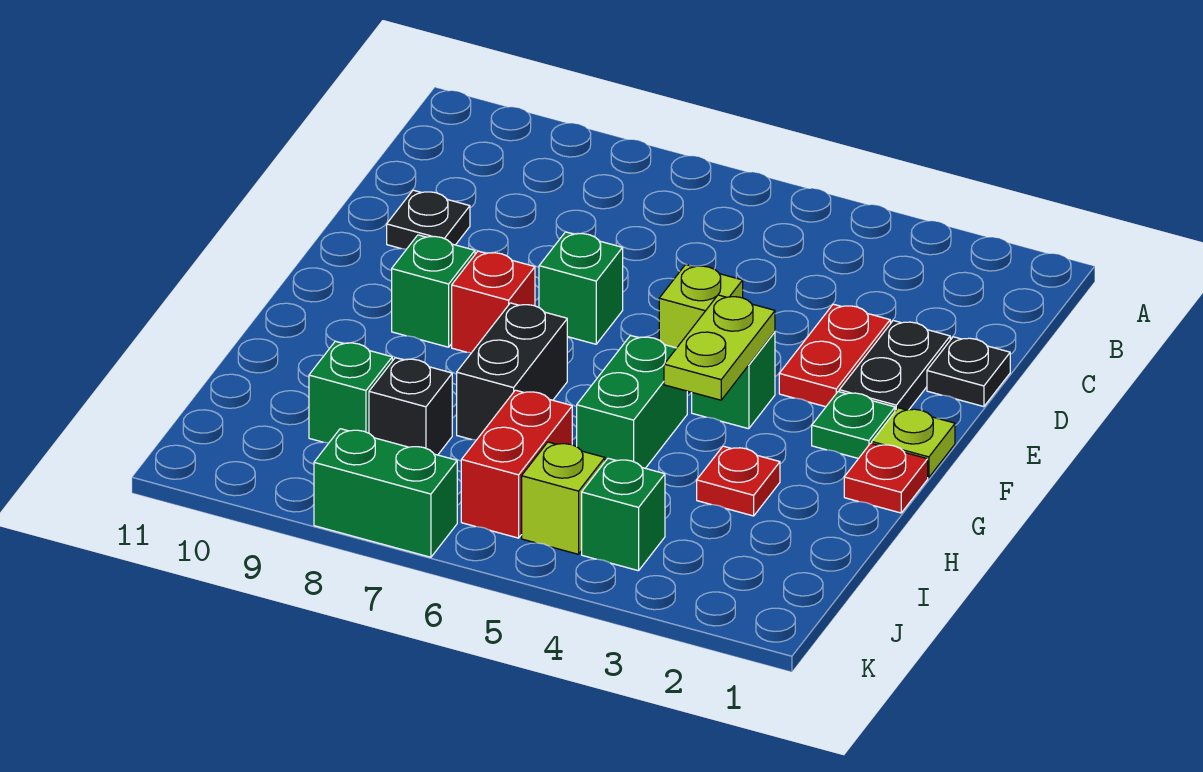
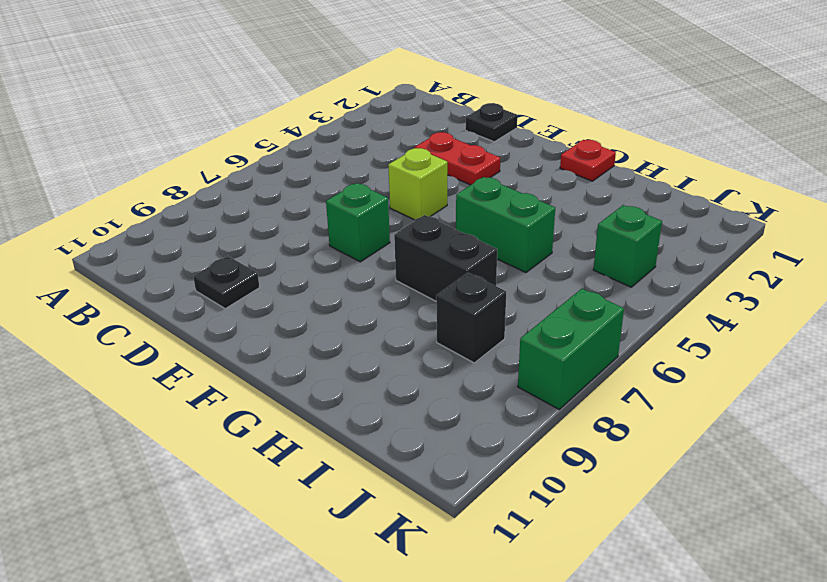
none -> black 1x2 plate [839,321,950,411]
none -> lime 1x1 plate [872,408,955,478]
none -> green 1x1 plate [812,392,895,459]

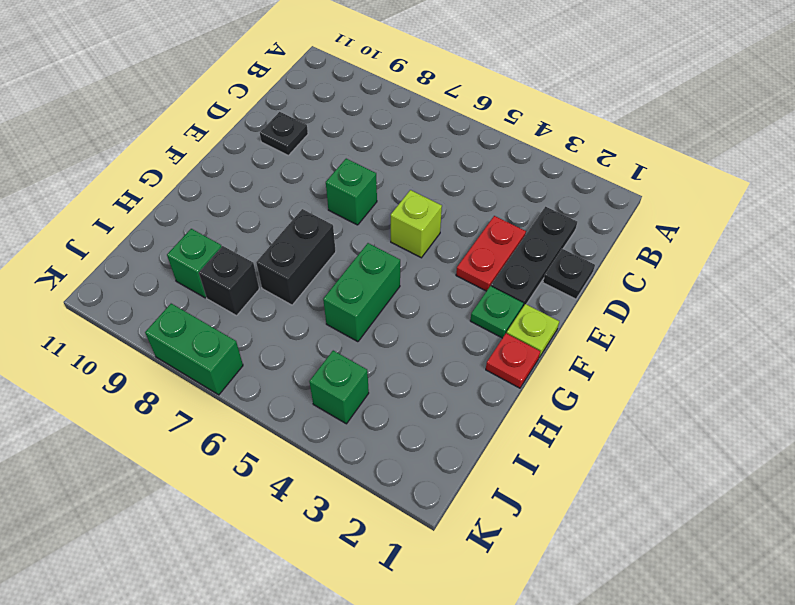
black 1x3 plate [491,207,577,306] -> black 1x2 plate [839,321,950,411]
none -> green 1x1 brick [692,332,775,429]
none -> red 1x1 brick [452,251,535,353]
none -> green 1x1 brick [392,235,475,347]

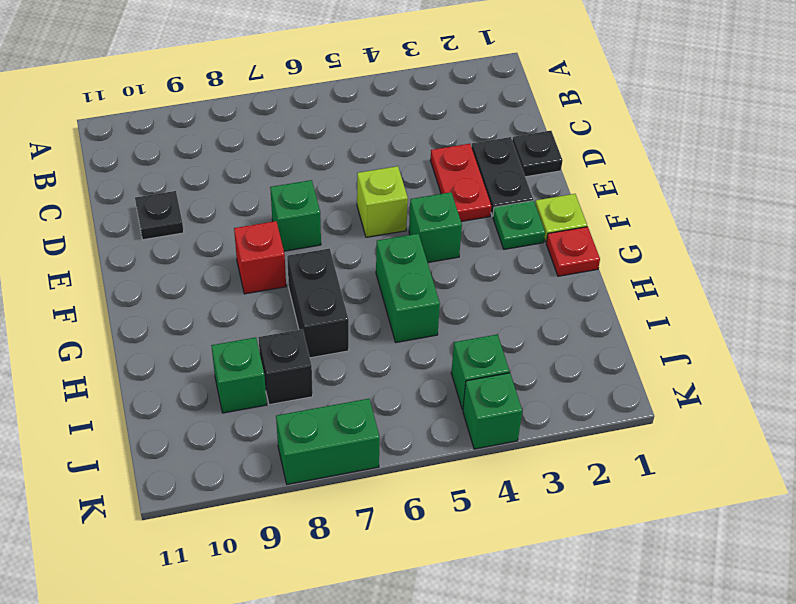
green 1x1 brick [463,373,522,449] -> green 1x1 brick moved to [392,235,475,347]
none -> red 1x1 plate [697,446,780,516]
none -> red 1x2 brick [461,390,572,538]
none -> lime 1x1 brick [522,442,605,554]

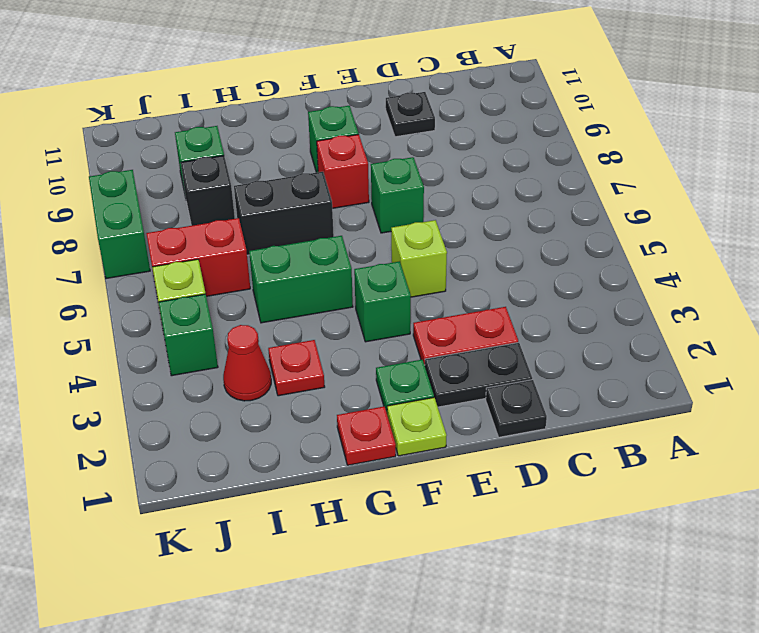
red 1x1 cone [223,325,271,401] -> none
none -> lime 1x2 plate [664,295,775,400]

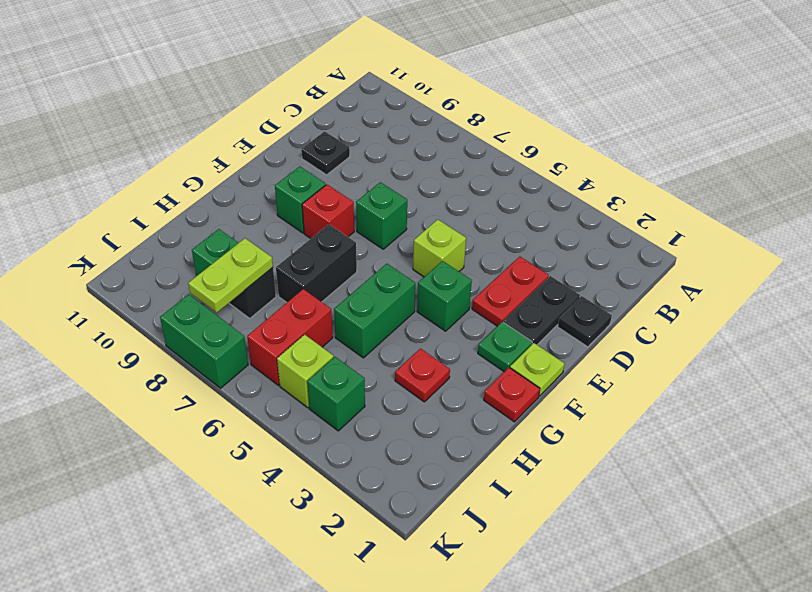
lime 1x2 plate [188,238,273,313] -> lime 1x2 plate moved to [664,295,775,400]

